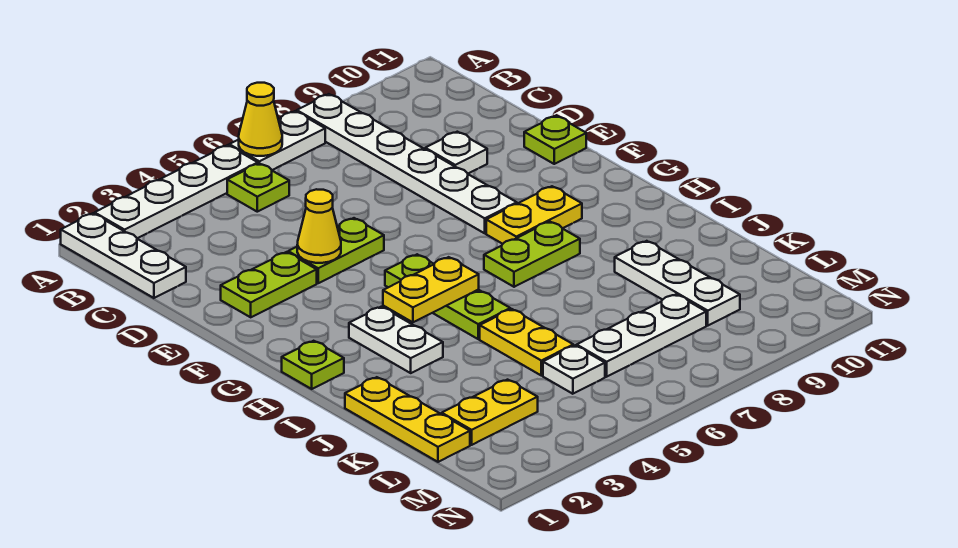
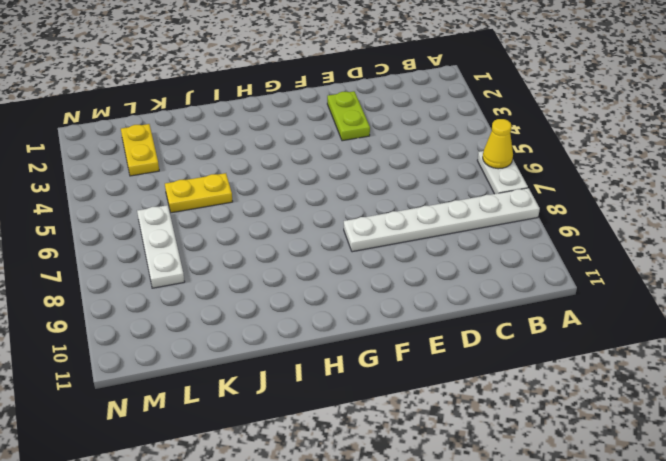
none -> white 1x3 plate [61,213,186,298]
none -> white 1x4 plate [95,145,258,238]
none -> lime 1x1 plate [227,163,289,212]

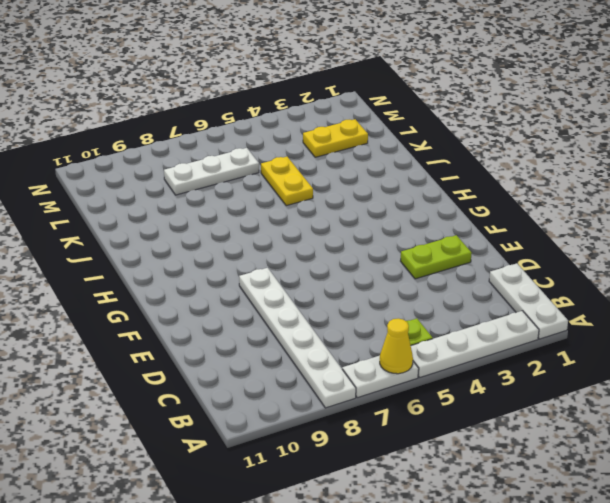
none -> white 1x1 plate [425,132,487,173]
none -> lime 1x2 plate [288,218,384,283]
none -> lime 1x1 plate [524,116,586,164]

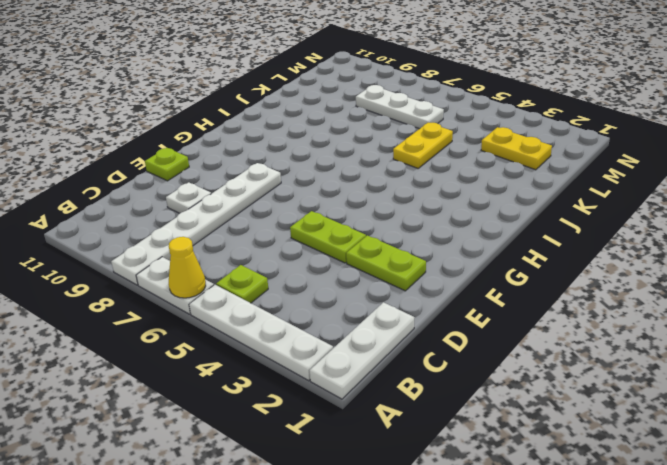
none -> lime 1x3 plate [385,254,510,339]
none -> yellow 1x2 plate [486,186,582,244]
none -> lime 1x1 plate [282,341,344,389]

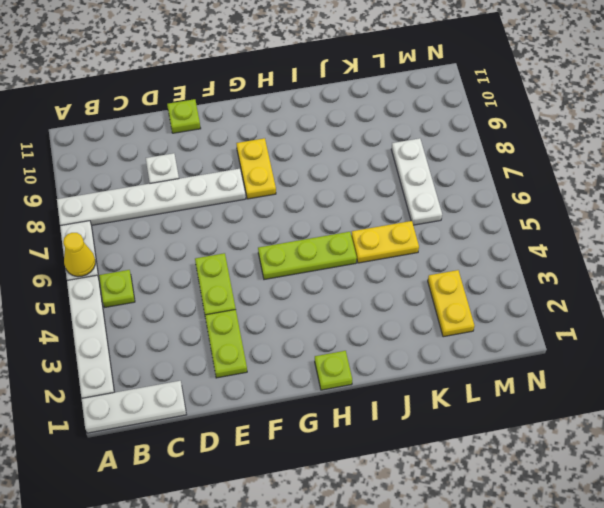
none -> white 1x2 plate [349,307,443,373]
none -> lime 1x2 plate [484,222,580,287]
none -> yellow 1x3 plate [345,377,470,462]

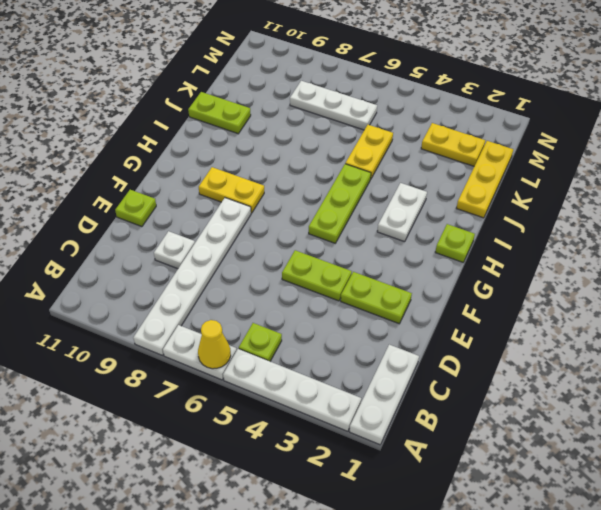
lime 1x2 plate [188,92,251,134] -> lime 1x2 plate moved to [484,222,580,287]
none -> white 1x3 plate [615,241,740,325]
none -> white 1x1 plate [543,346,605,394]
none -> yellow 1x1 cone [297,189,341,263]

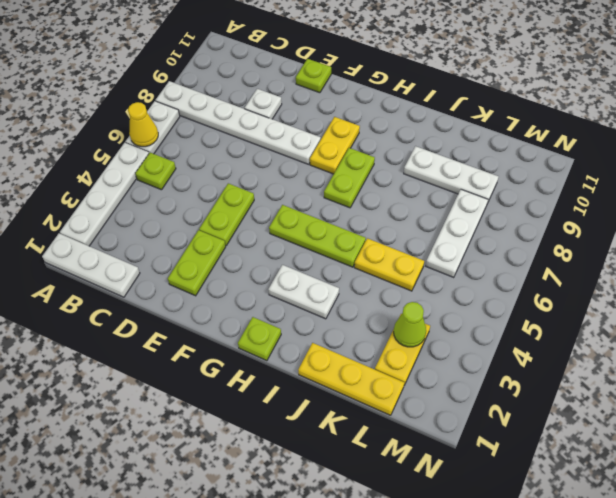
lime 1x1 cone [394,302,426,347] -> none
none -> white 1x1 plate [543,346,605,394]
none -> yellow 1x1 cone [297,189,341,263]
none -> yellow 1x2 plate [383,257,479,322]

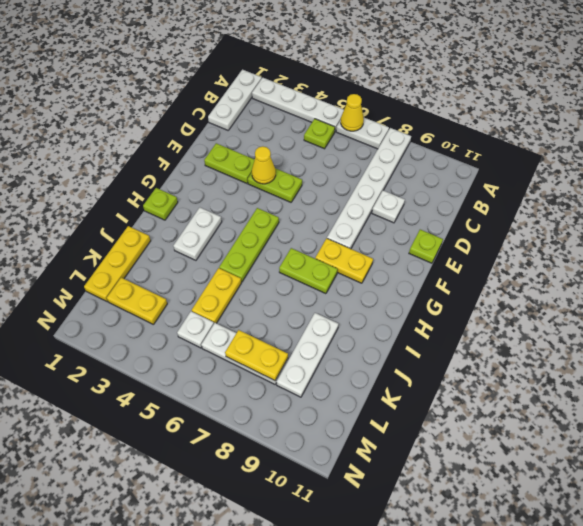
yellow 1x2 plate [225,330,288,381] -> yellow 1x2 plate moved to [383,257,479,322]

